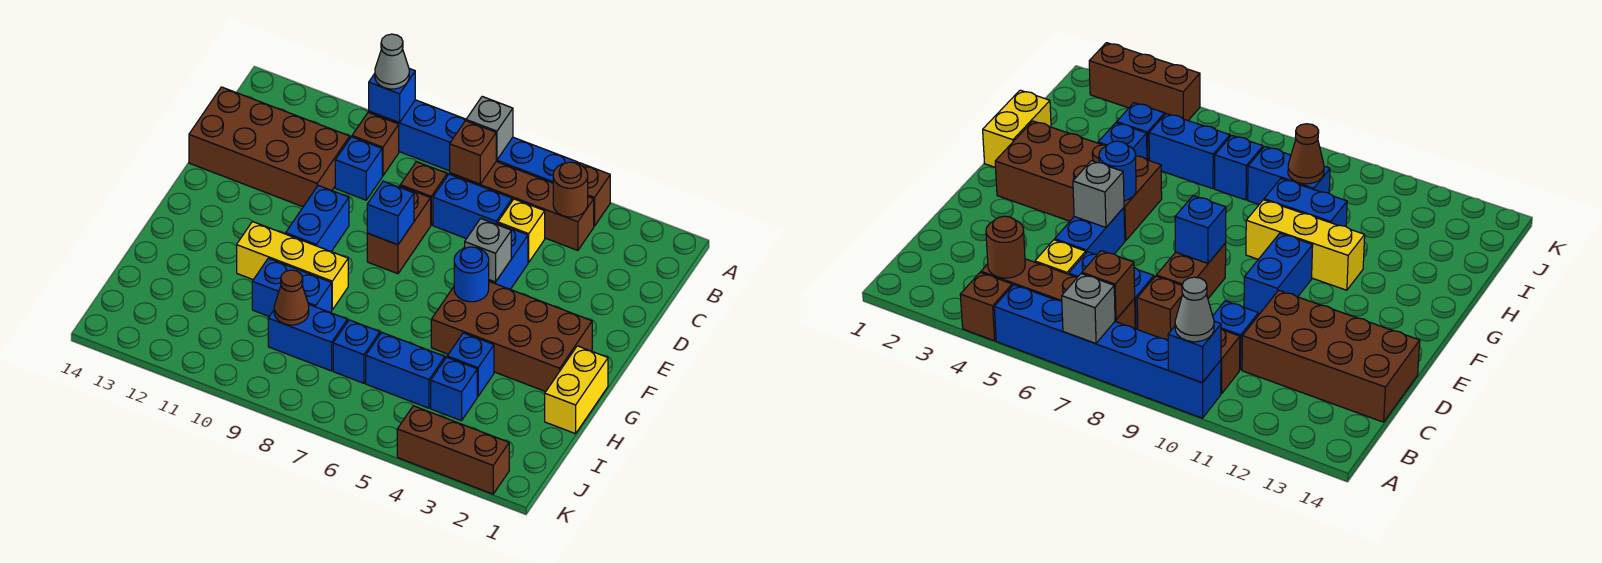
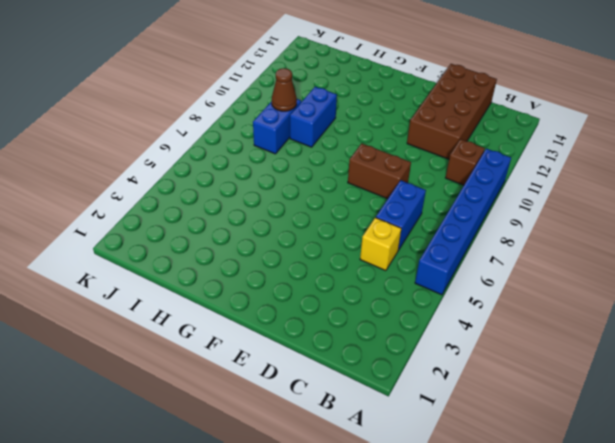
none -> brown 1x1 brick [579,163,610,226]
none -> brown 1x4 brick [450,162,594,251]
none -> brown 1x1 brick [400,162,447,225]
none -> blue 1x1 brick [335,137,382,200]

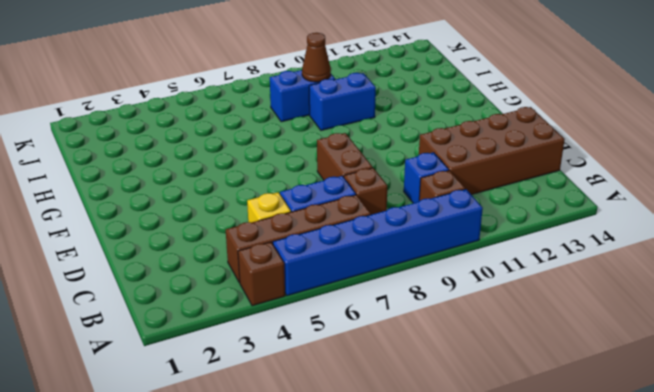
none -> blue 1x2 brick [489,223,528,289]
none -> blue 1x2 brick [286,185,349,251]
none -> brown 2x4 brick [431,282,592,392]
none -> yellow 1x2 brick [545,346,608,434]

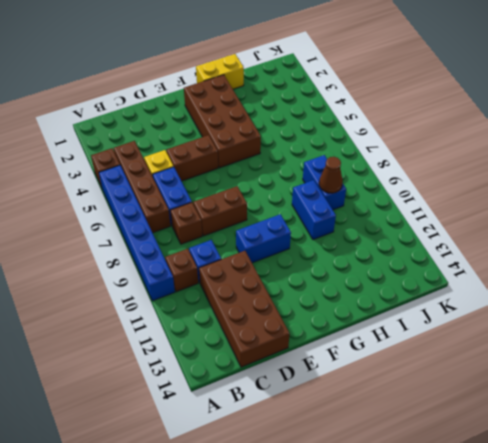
brown 1x2 brick [166,135,218,181] -> blue 1x2 brick [489,223,528,289]
none -> yellow 1x3 brick [237,222,348,310]
none -> blue 1x1 brick [447,333,494,396]
none -> blue 1x1 brick [431,357,477,421]
none -> blue 1x2 brick [366,332,445,408]

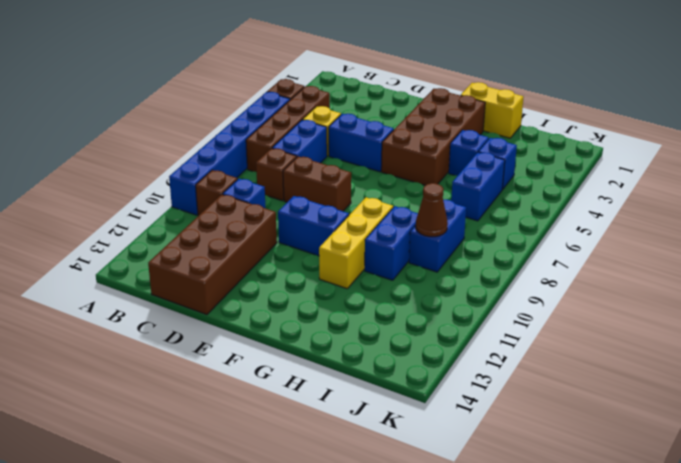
none -> blue 1x1 brick [333,320,380,383]
none -> brown 1x3 brick [397,406,509,494]
none -> grey 1x1 brick [466,96,513,160]
none -> blue 1x1 brick [369,69,415,123]

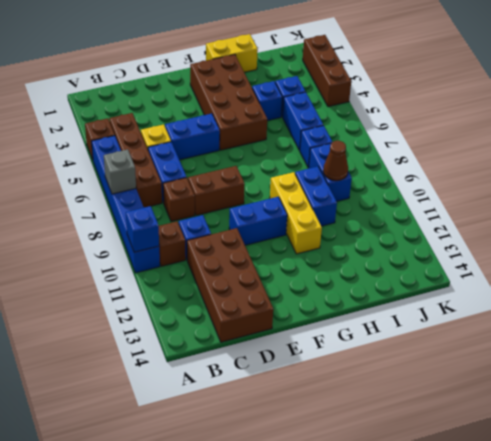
none -> brown 1x1 round brick [553,162,588,217]
none -> brown 1x1 brick [450,121,496,184]
none -> grey 1x1 brick [465,219,511,282]
none -> blue 1x1 brick [367,181,414,245]

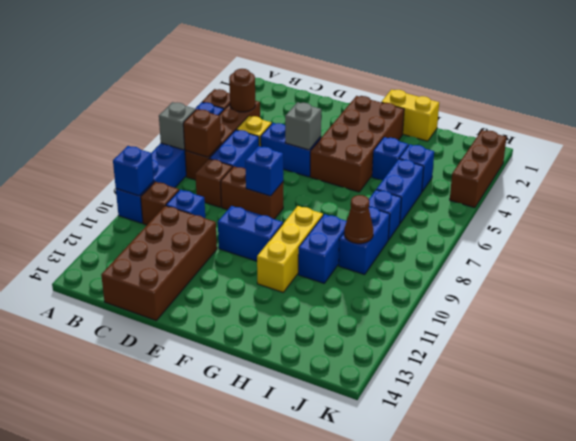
none -> blue 1x1 round brick [454,247,489,302]
none -> grey 1x1 cone [375,34,409,89]

